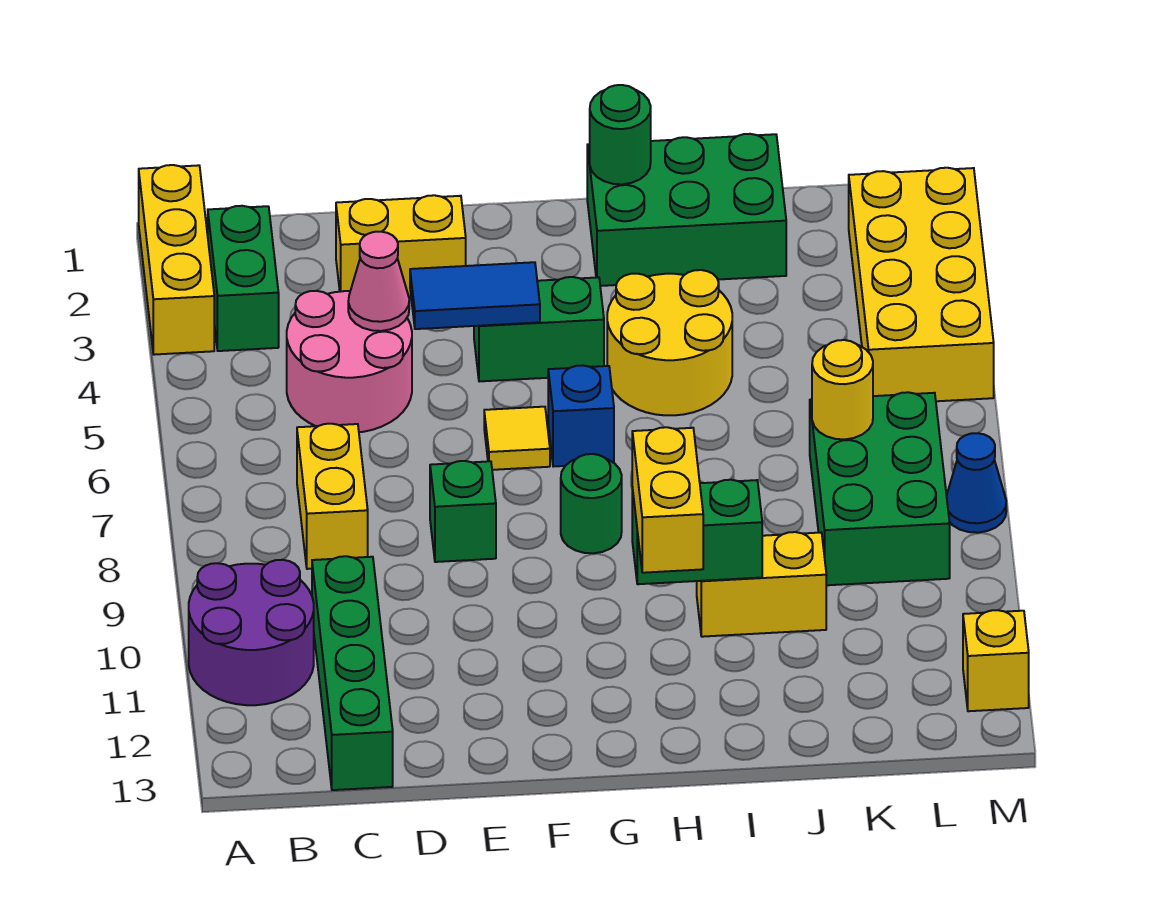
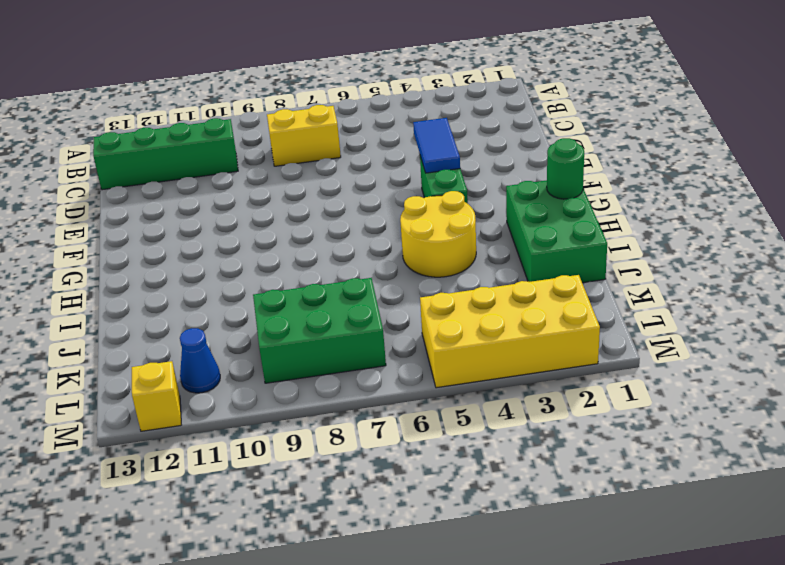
blue 1x1 cone [180,328,220,393] -> blue 1x1 cone moved to [947,433,1006,533]
none -> yellow 1x3 brick [139,165,214,355]
none -> purple 2x2 round brick [189,560,314,705]
none -> green 1x2 brick [208,206,279,351]

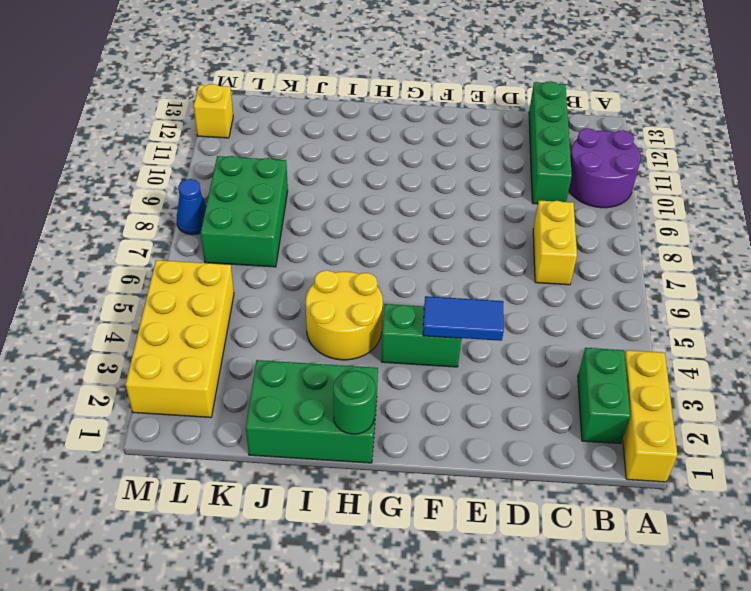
none -> pink 2x2 round brick [287,291,412,432]
none -> yellow 1x2 brick [336,195,466,296]
none -> green 1x1 brick [430,461,496,562]

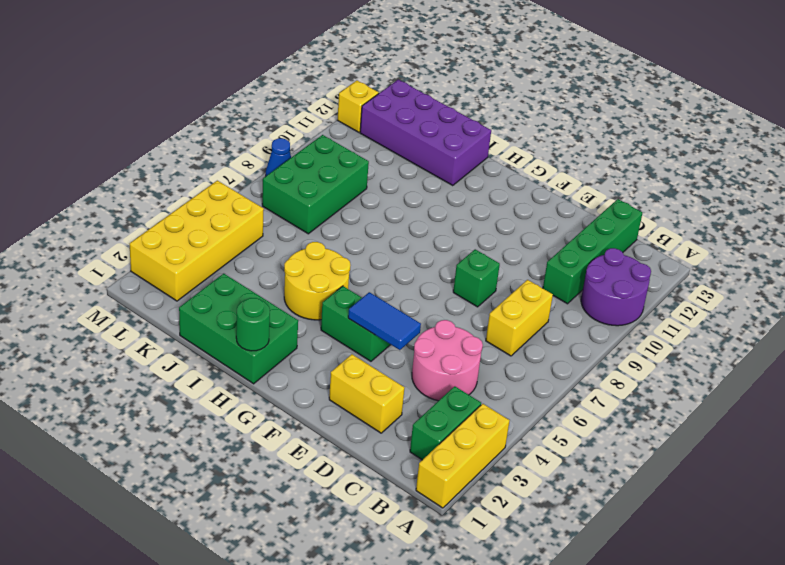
purple 2x4 brick [360,80,491,186] -> none
none -> yellow 1x1 tile [484,407,550,470]
none -> blue 1x1 brick [548,365,614,467]
none -> green 1x1 round brick [561,454,622,553]

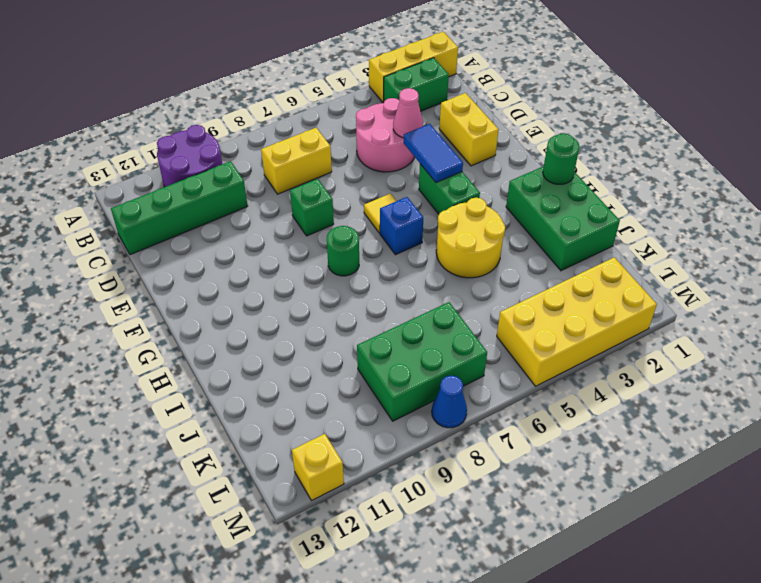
none -> yellow 1x2 brick [697,532,826,637]
none -> green 1x2 brick [632,480,762,584]
none -> yellow 1x1 round brick [812,340,873,439]

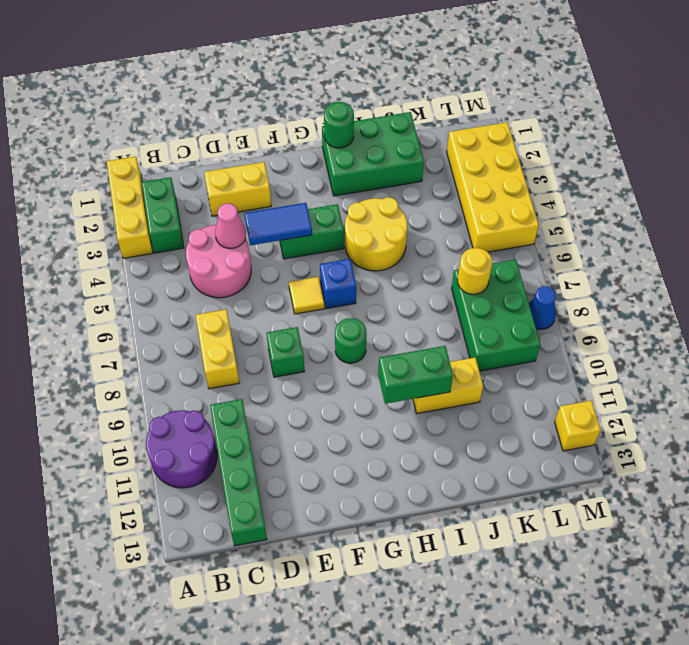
none -> yellow 1x2 brick [632,427,703,573]

